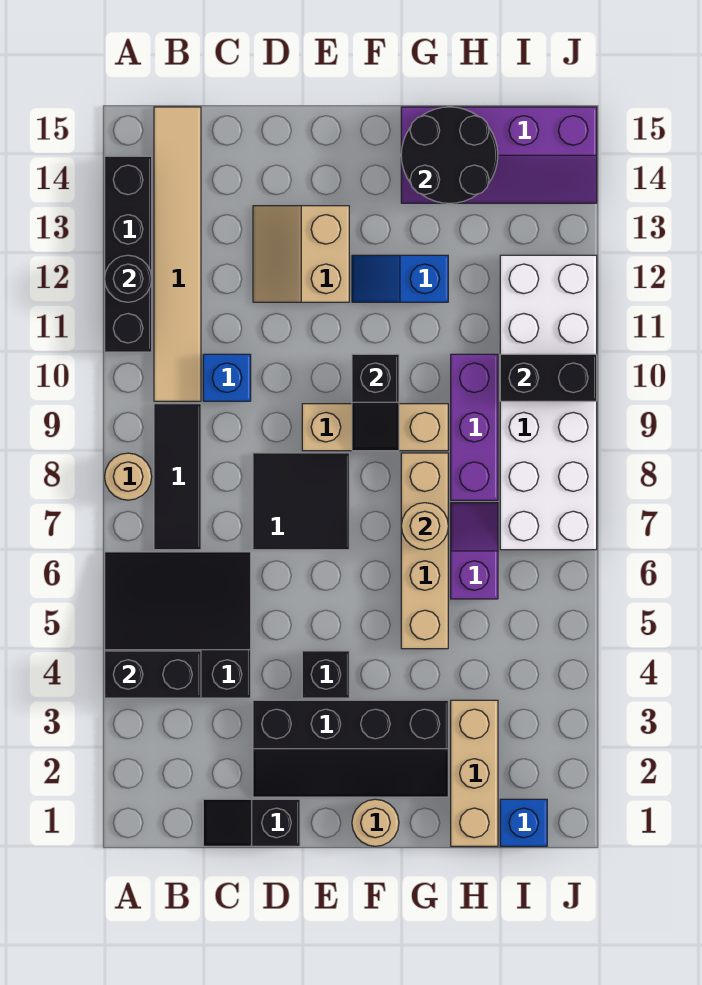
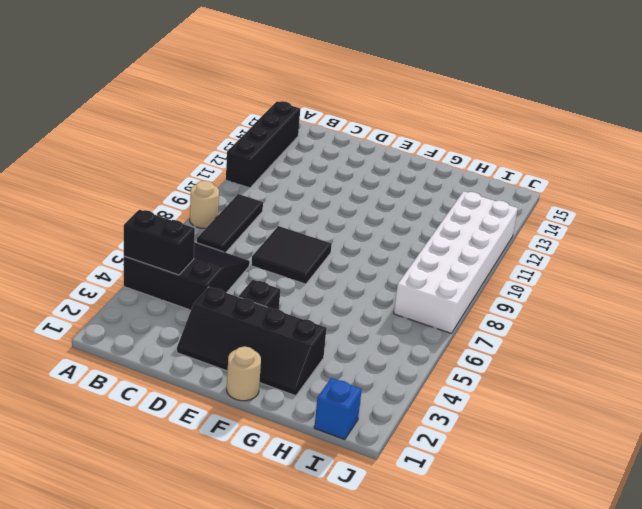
none -> tan 1x6 tile [154,107,201,401]
none -> black 1x2 slope [203,799,300,846]
none -> blue 1x1 brick [203,354,251,401]

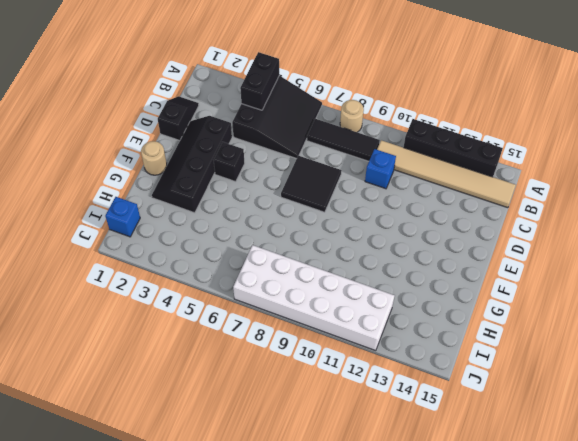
none -> tan 2x2 slope [253,206,349,302]
none -> tan 1x3 brick [302,404,448,451]
none -> blue 1x2 slope [352,255,448,302]

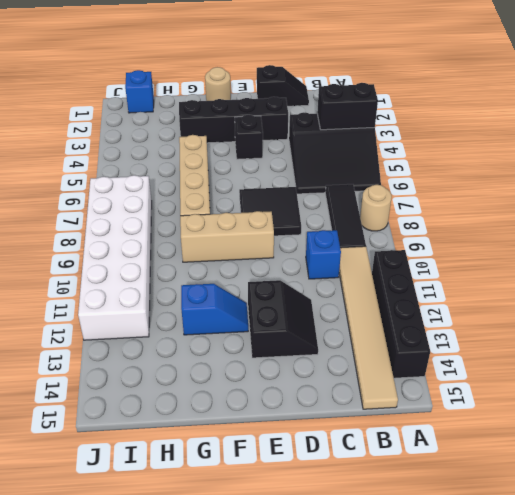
black 2x2 slope [248,280,318,358] -> tan 2x2 slope [253,206,349,302]
none -> purple 2x4 slope [401,107,597,203]
none -> tan 1x3 brick [451,700,498,846]
none -> purple 1x2 slope [451,503,498,599]

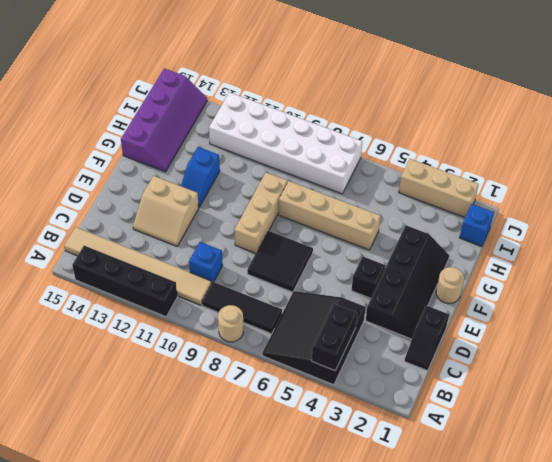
tan 1x3 brick [399,159,479,217] -> tan 1x3 brick moved to [451,700,498,846]
none -> purple 1x2 slope [451,503,498,599]
none -> purple 1x3 brick [451,354,498,500]
none -> black 1x1 round brick [105,255,152,302]

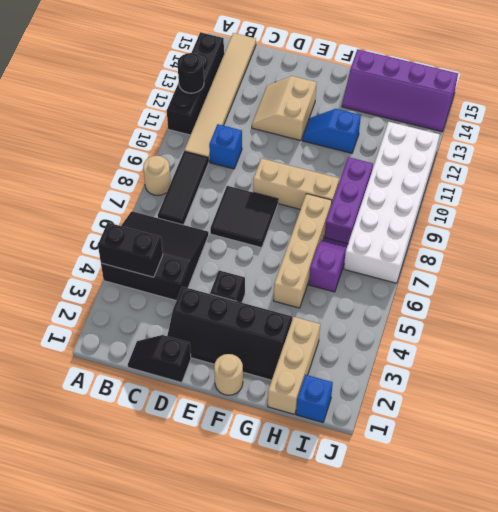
none -> black 1x2 slope [352,354,399,451]
none -> tan 1x1 round brick [401,503,448,550]
none -> black 2x2 round brick [401,107,498,203]

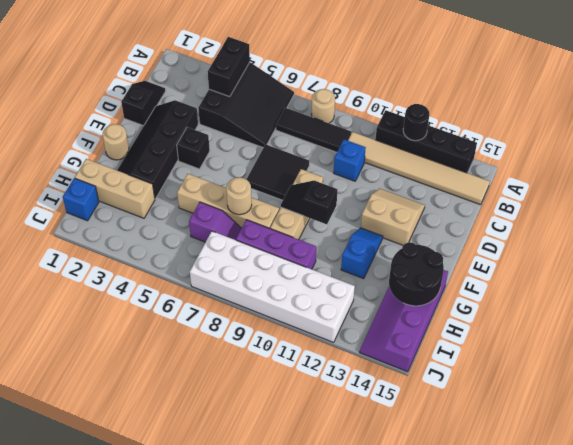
none -> black 1x2 brick [500,354,597,401]

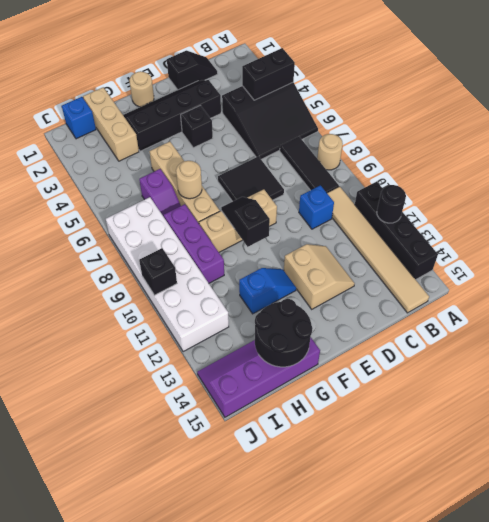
black 1x1 brick [139,248,177,295] -> black 1x2 brick [500,354,597,401]

